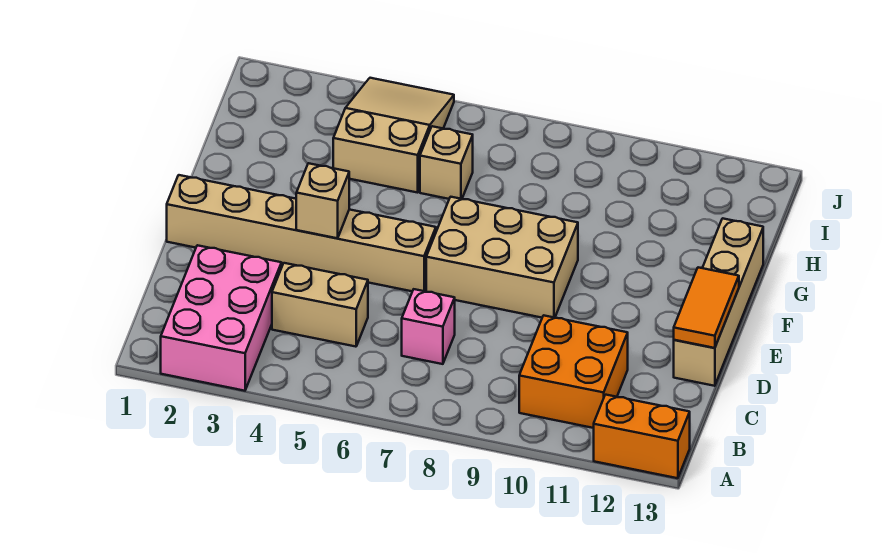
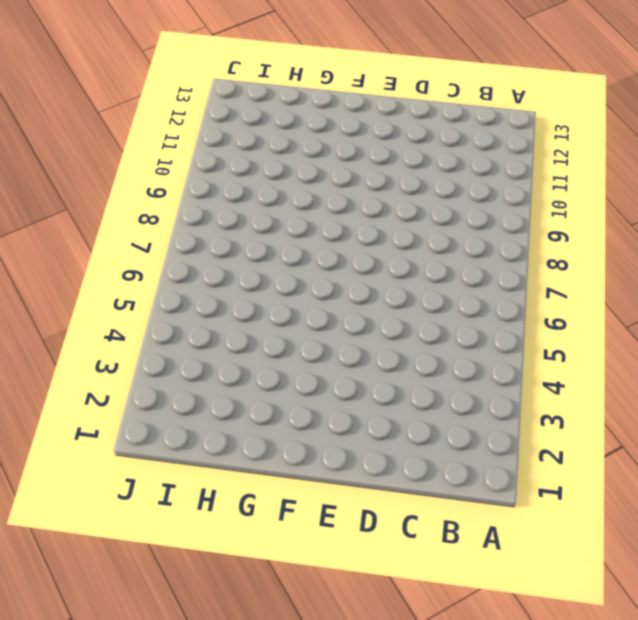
none -> pink 2x3 brick [161,245,282,391]
none -> orange 1x2 brick [594,395,690,478]
none -> orange 2x2 brick [519,315,628,428]

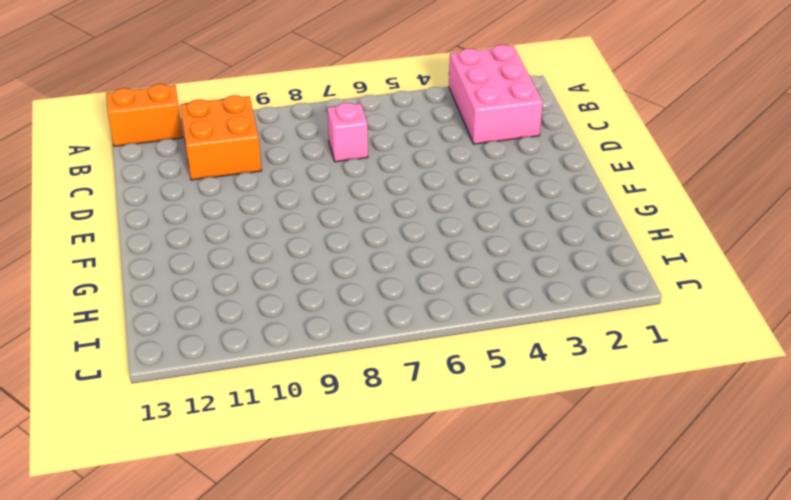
none -> tan 1x2 brick [272,263,368,347]
none -> tan 1x4 brick [674,218,763,386]
none -> tan 1x6 brick [167,175,436,291]

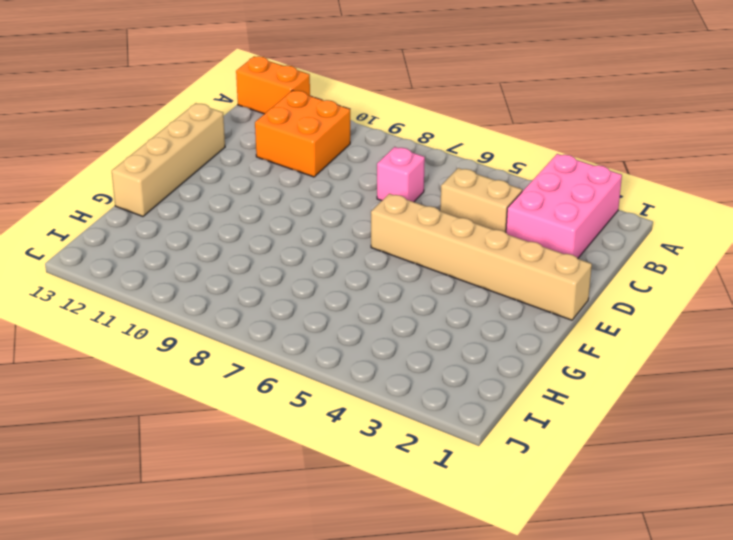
none -> tan 2x3 brick [426,197,578,318]
none -> tan 2x3 slope [333,78,454,193]
none -> tan 1x1 brick [420,126,473,199]

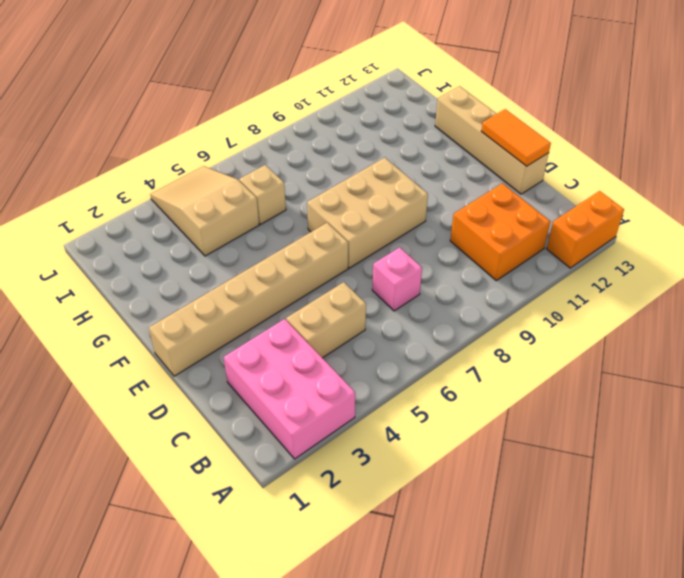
none -> tan 1x1 brick [296,163,349,238]

